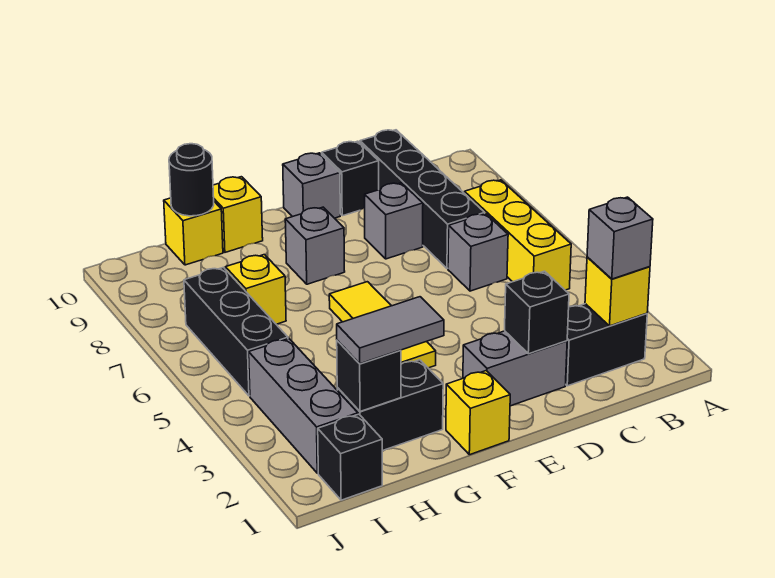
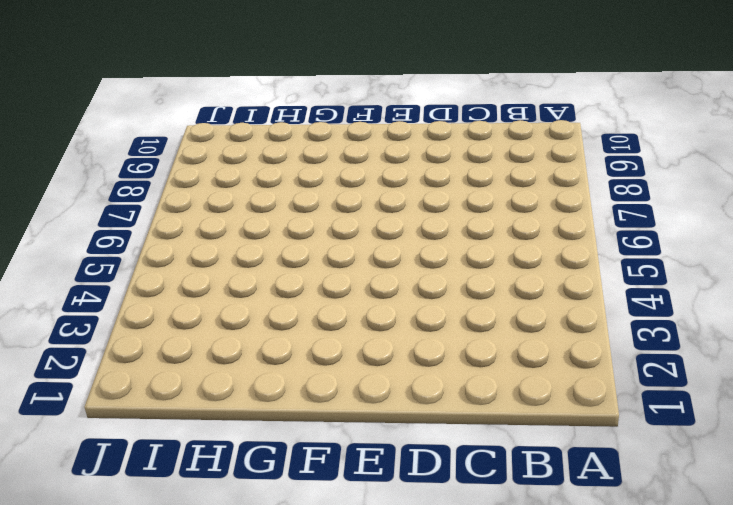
none -> black 1x2 brick [566,304,647,386]
none -> yellow 1x3 brick [464,180,571,290]
none -> grey 1x1 brick [448,214,508,291]

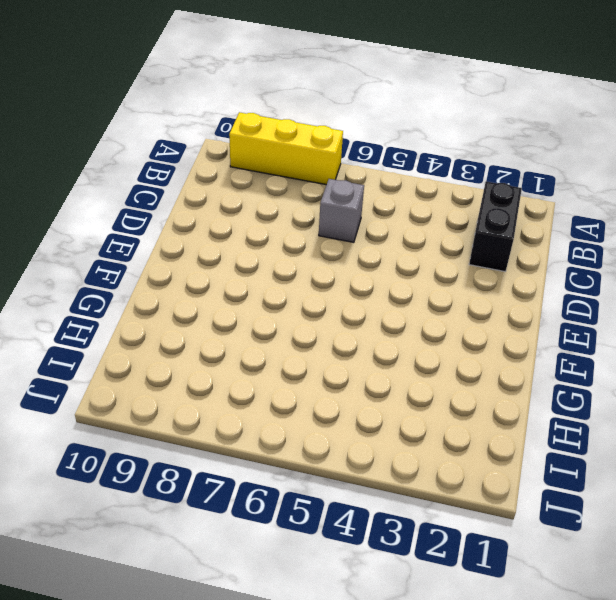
yellow 1x3 brick [229,112,343,185] -> yellow 1x3 brick moved to [464,180,571,290]
none -> black 1x4 brick [360,130,485,269]
none -> grey 1x2 brick [463,331,567,406]
none -> grey 1x1 brick [365,183,423,259]

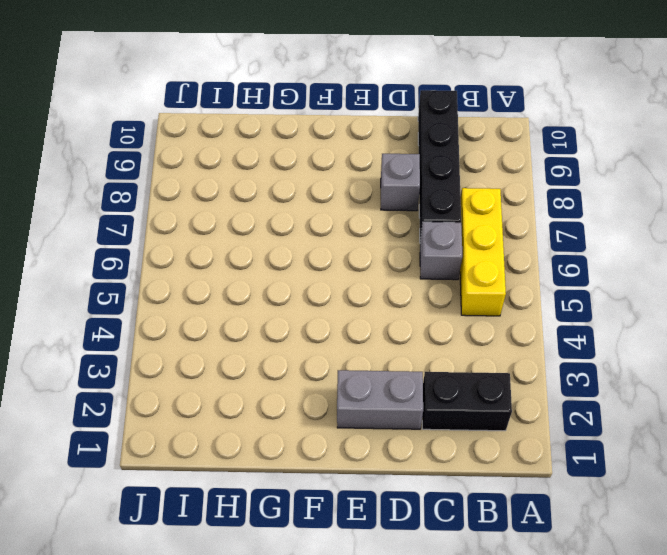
none -> black 1x1 brick [322,141,379,216]
none -> grey 1x1 brick [283,153,340,218]
none -> yellow 1x1 brick [446,371,510,455]

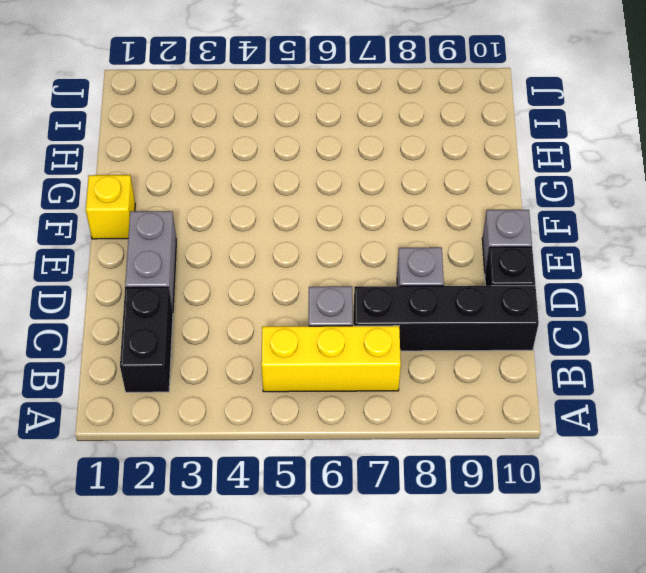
none -> yellow 1x3 tile [329,282,436,368]
none -> grey 1x1 brick [285,207,345,284]
none -> black 1x2 brick [337,360,443,451]

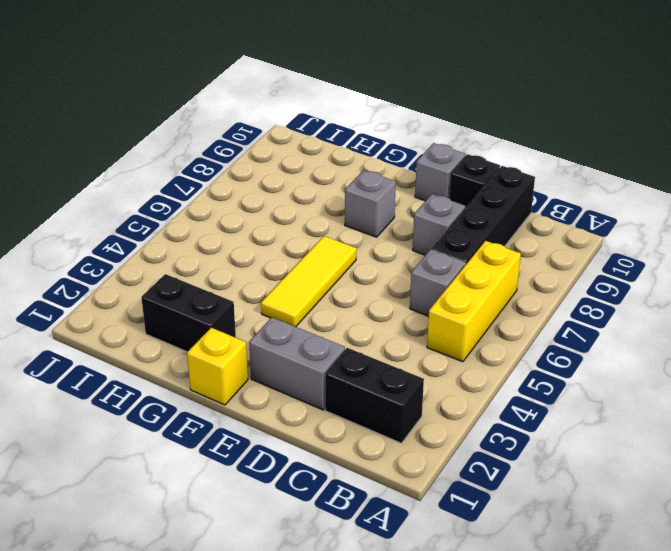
none -> yellow 1x1 brick [213,177,263,252]
none -> yellow 1x1 brick [225,255,286,324]
none -> yellow 1x1 brick [164,198,223,265]

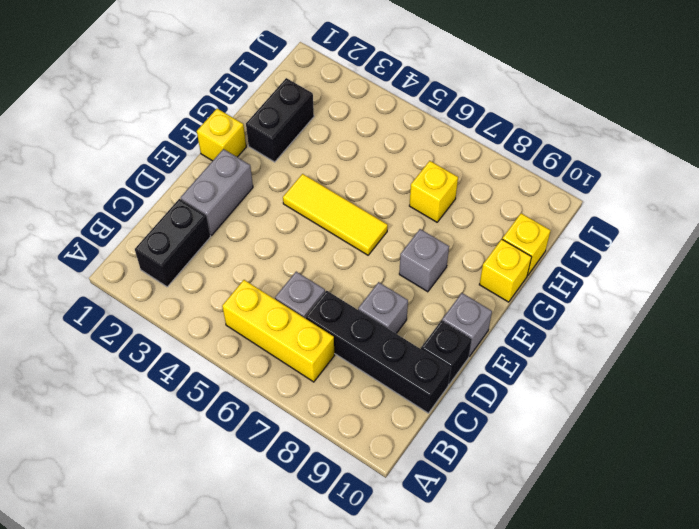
none -> black 1x1 brick [318,414,382,500]
none -> grey 1x3 brick [249,339,358,473]
none -> black 1x3 brick [184,267,288,396]

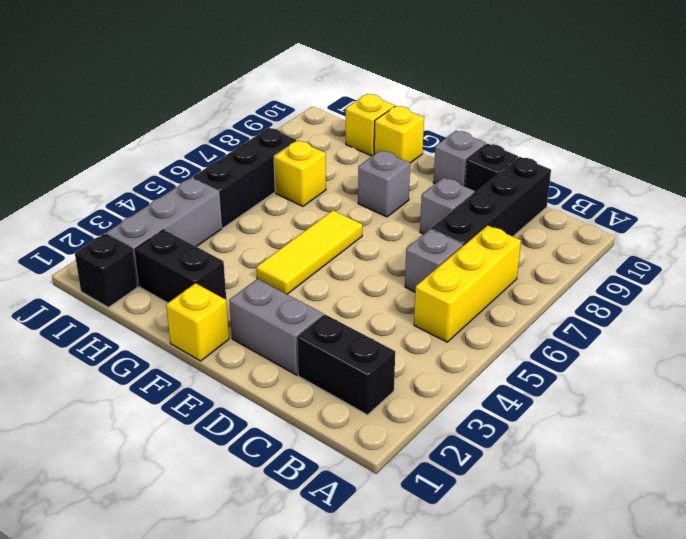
none -> yellow 1x1 brick [585,257,650,326]
none -> black 1x1 brick [505,271,569,354]
none -> black 1x1 brick [337,340,401,412]

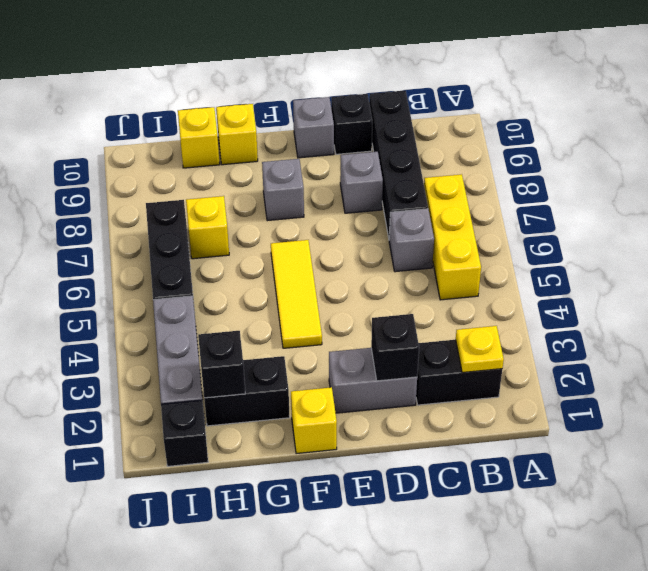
yellow 1x1 plate [456,326,504,373] -> yellow 1x1 brick [585,257,650,326]
none -> black 1x1 round brick [169,144,214,216]
none -> grey 1x1 brick [587,197,653,279]
none -> grey 1x2 tile [337,297,444,364]

